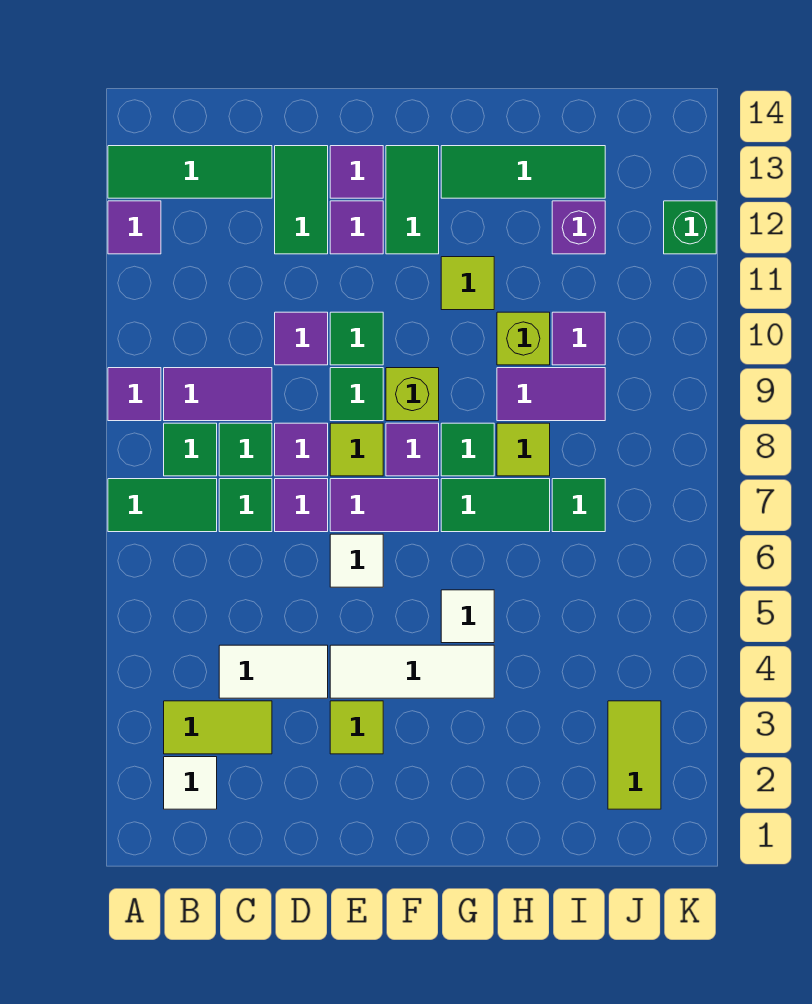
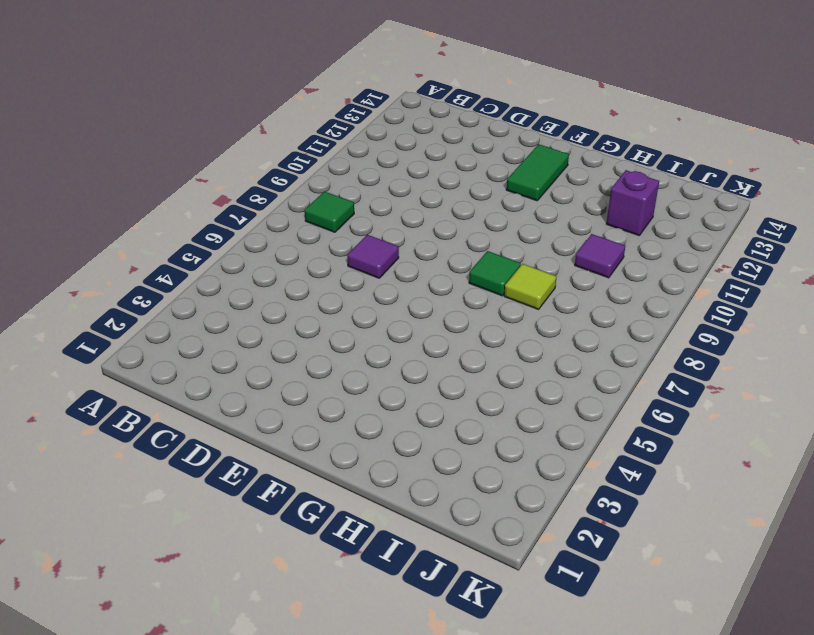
none -> green 1x2 tile [108,479,217,532]
none -> purple 1x1 tile [108,368,161,421]
none -> purple 1x1 tile [108,201,161,254]
none -> green 1x3 tile [108,146,272,198]

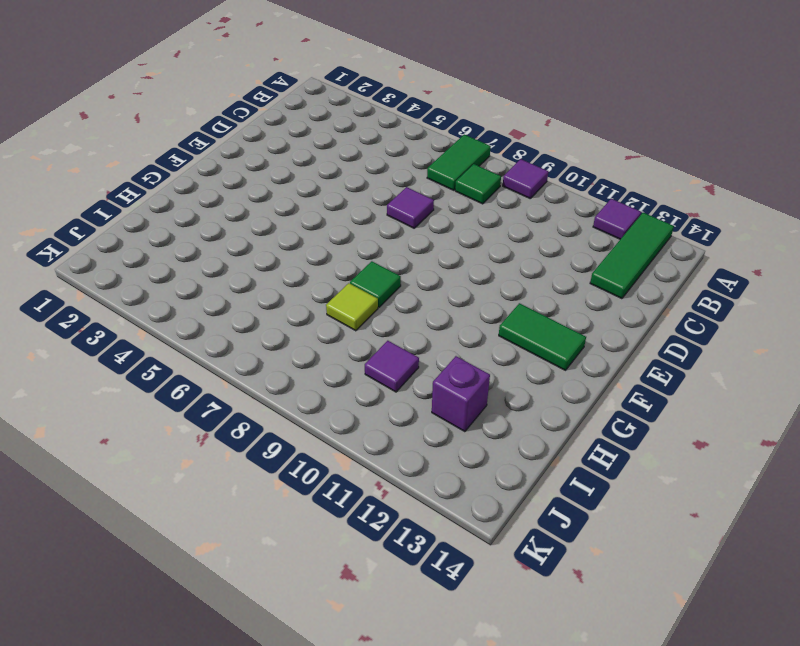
none -> white 1x1 tile [164,757,217,809]
none -> lime 1x2 tile [164,701,272,754]
none -> purple 1x2 tile [164,368,272,421]
none -> white 1x2 tile [219,645,328,698]

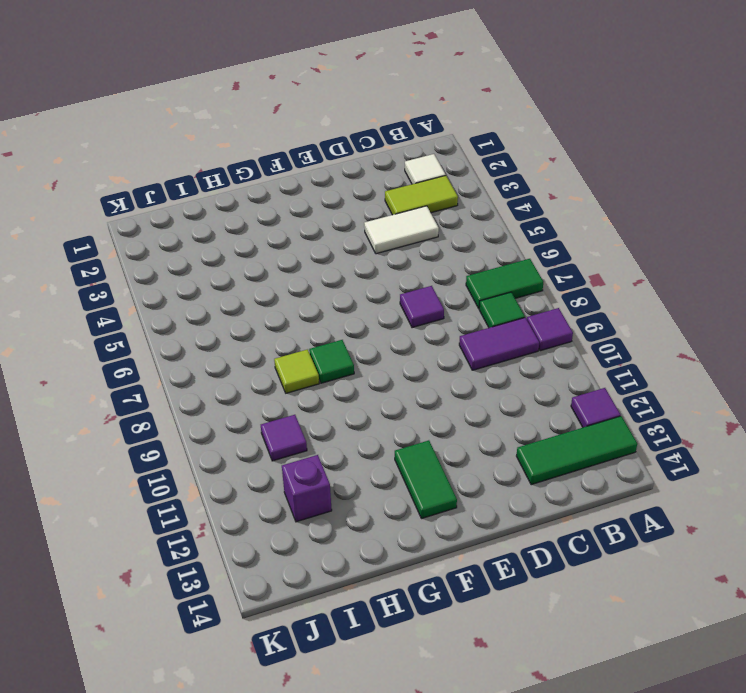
none -> green 1x1 tile [219,479,272,532]
none -> green 1x1 tile [219,423,272,476]
none -> purple 1x1 tile [275,423,328,476]
none -> purple 1x1 tile [275,312,328,365]

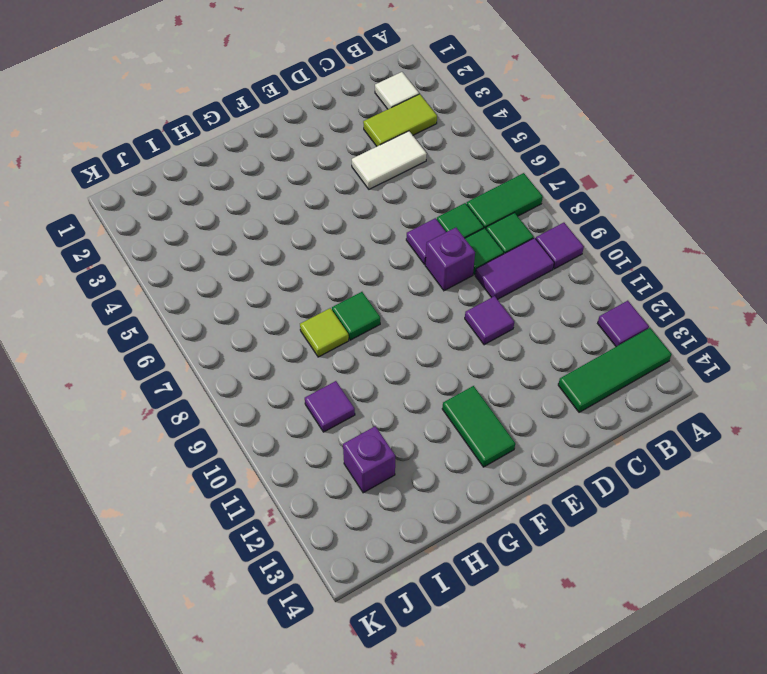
purple 1x1 brick [425,228,475,291] -> purple 1x1 tile [275,423,328,476]
none -> green 1x2 tile [275,146,328,254]
none -> lime 1x1 tile [330,701,383,754]
none -> white 1x3 tile [330,645,494,698]
none -> white 1x1 tile [330,534,383,587]

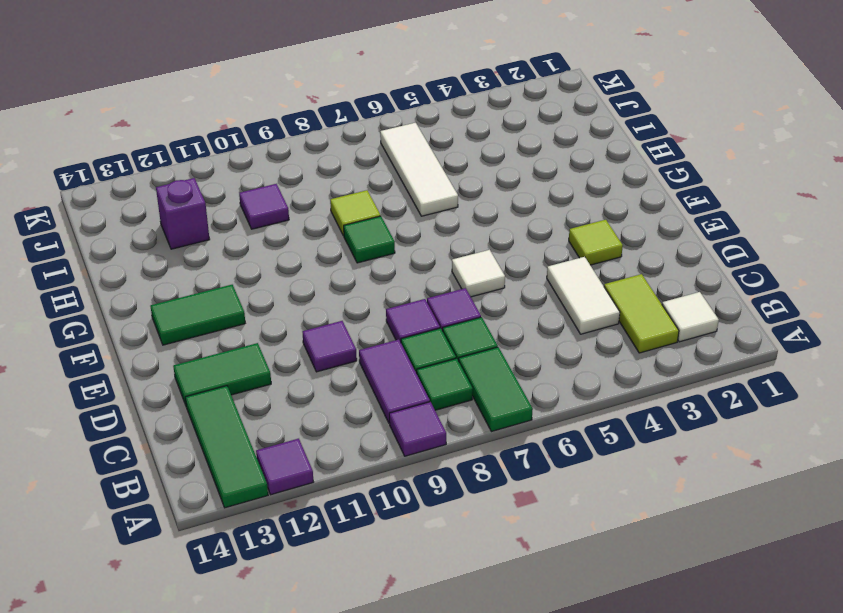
white 1x3 tile [380,123,458,216] -> white 1x3 tile moved to [330,645,494,698]
none -> purple 1x2 tile [330,479,439,532]
none -> lime 1x1 tile [330,423,383,476]
none -> green 1x1 tile [330,368,383,421]
none -> green 1x1 tile [330,312,383,365]

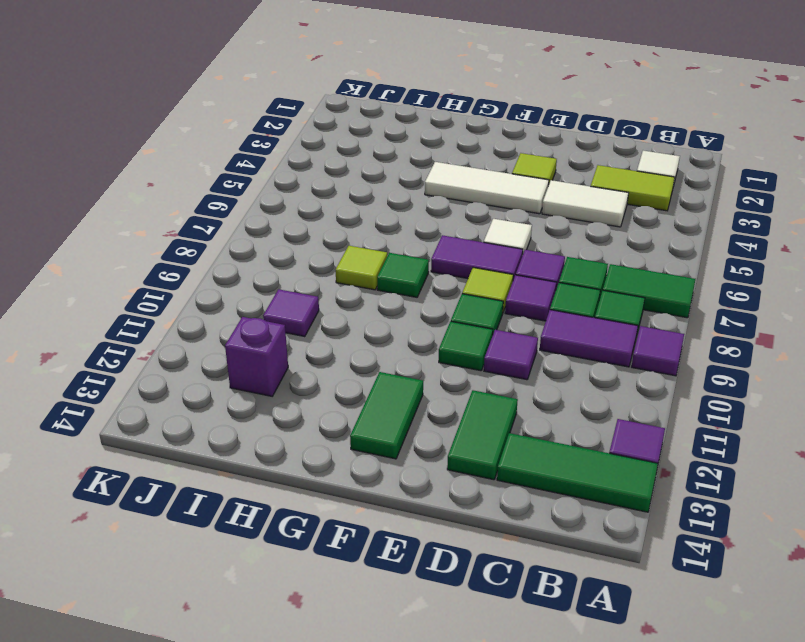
none -> purple 1x1 tile [330,201,383,254]
none -> purple 1x1 tile [330,146,383,198]
none -> purple 1x1 tile [386,423,439,476]
none -> lime 1x1 brick [386,368,439,421]

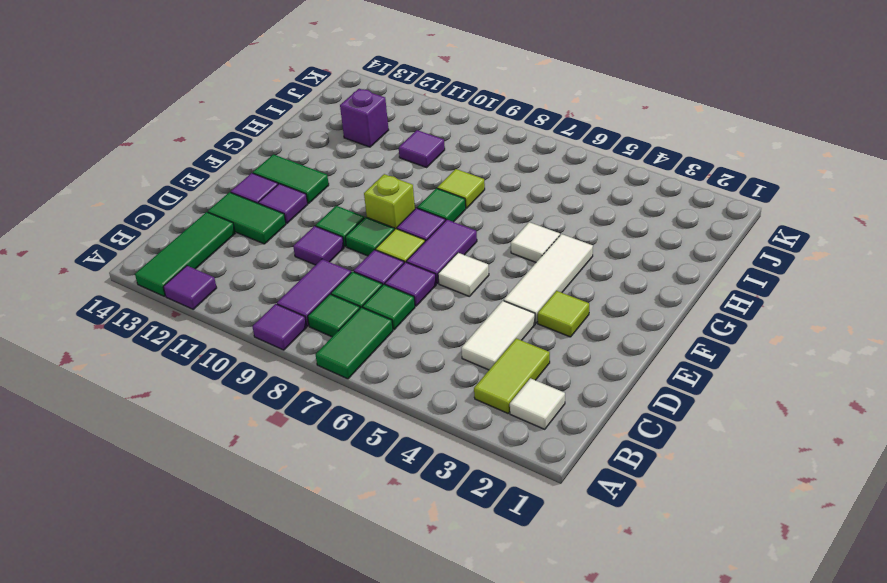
none -> green 1x2 tile [441,479,550,532]
none -> lime 1x1 tile [441,257,494,310]
none -> green 1x3 tile [441,146,605,198]
none -> purple 1x2 tile [497,368,605,421]

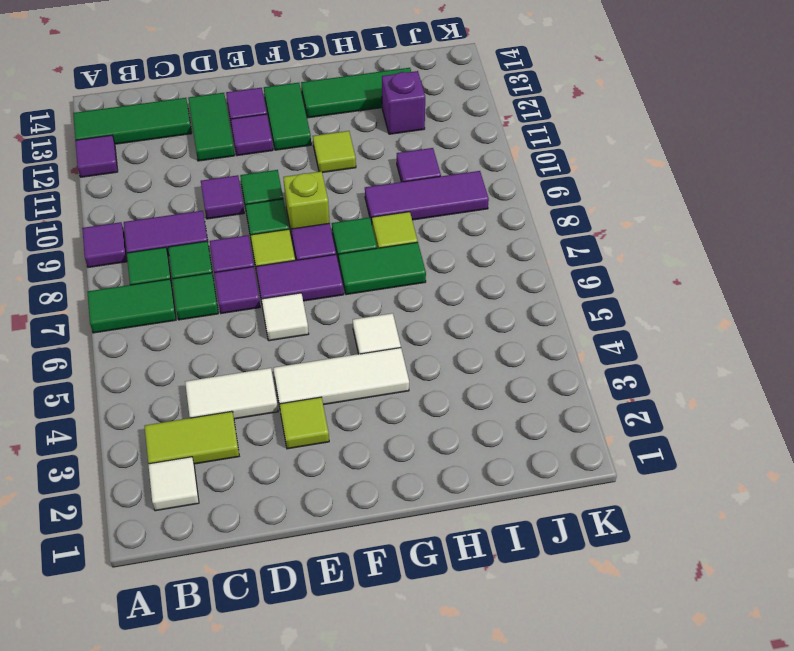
purple 1x3 tile [365,171,489,223] -> purple 1x2 tile [497,368,605,421]
none -> lime 1x1 brick [497,312,550,365]
none -> green 1x1 tile [552,479,605,532]
none -> lime 1x2 tile [608,701,661,809]
none -> green 1x1 brick [664,201,716,254]

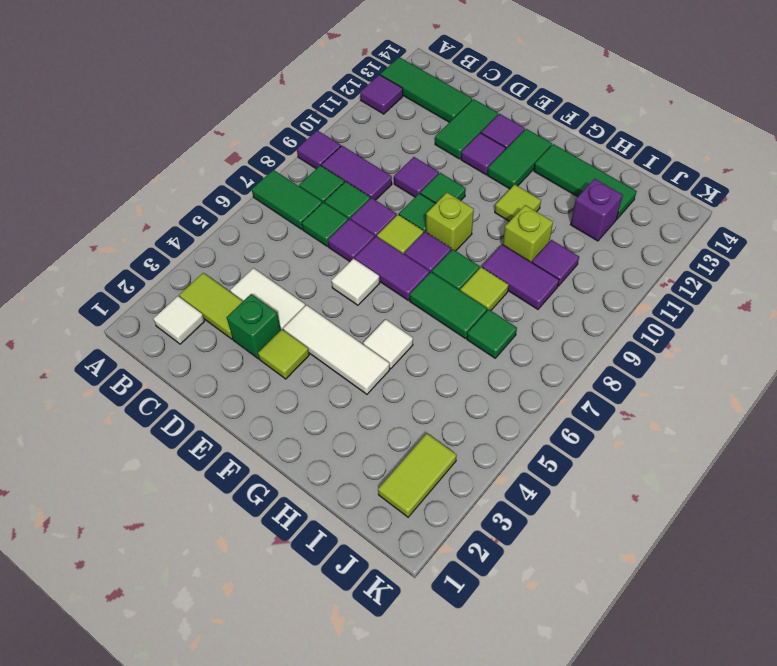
green 1x1 brick [227,294,281,359] -> green 1x1 brick moved to [664,201,716,254]

